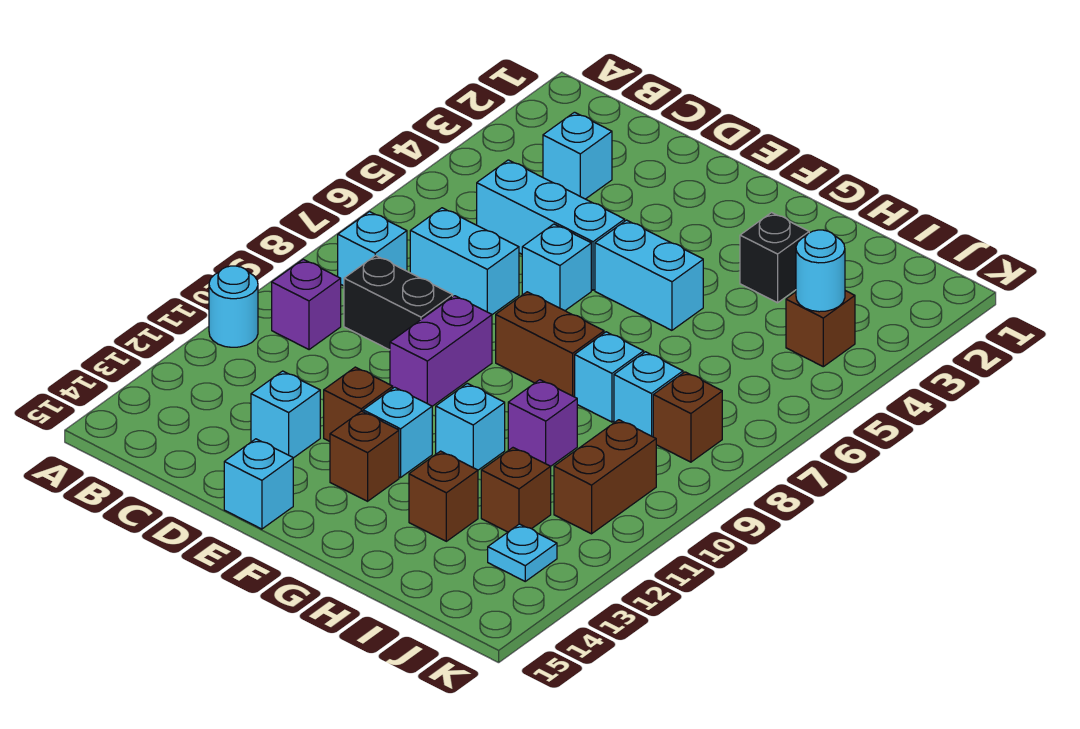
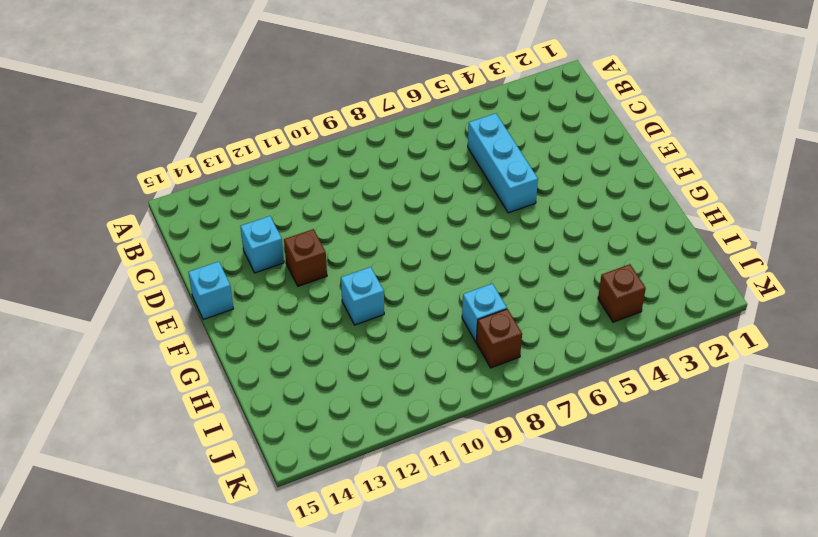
none -> cyan 1x1 round brick [209,266,258,347]
none -> cyan 1x1 brick [338,212,407,286]
none -> purple 1x1 brick [272,259,341,350]

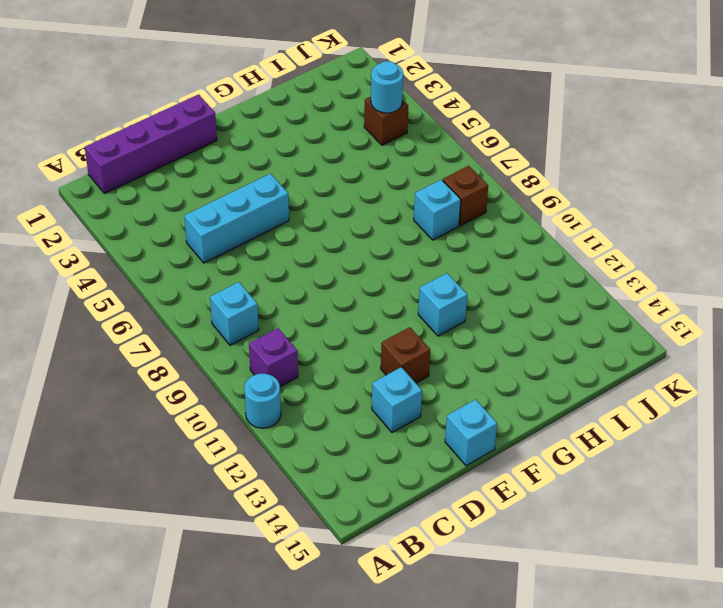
purple 1x4 brick [85,95,217,194] -> none
none -> cyan 1x1 brick [543,112,612,199]
none -> cyan 1x2 brick [410,208,519,315]
none -> black 1x2 brick [344,255,453,350]

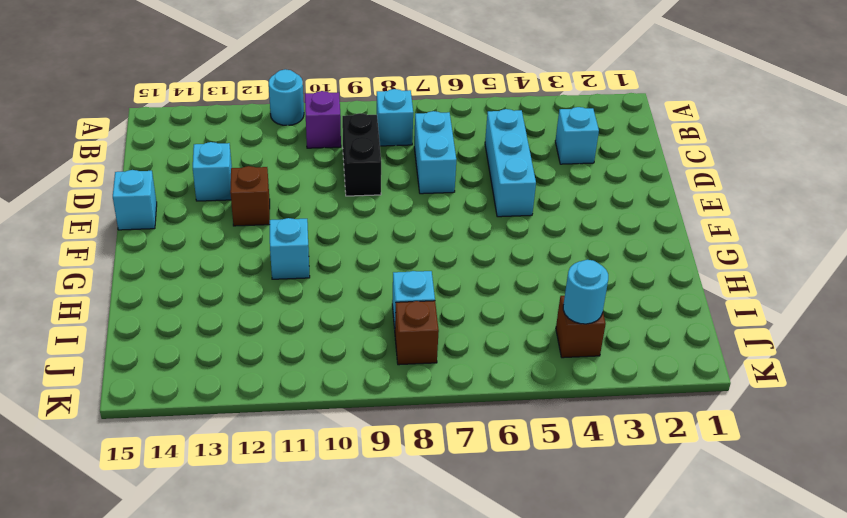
none -> cyan 1x1 brick [522,224,591,311]
none -> purple 1x2 brick [390,296,492,406]
none -> cyan 1x2 brick [595,220,703,330]

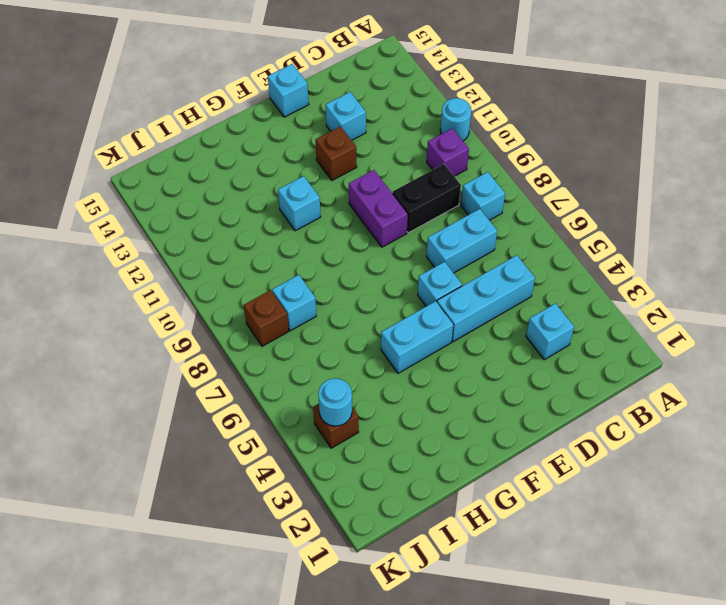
none -> brown 1x2 brick [496,292,604,397]
none -> cyan 1x1 brick [363,387,432,477]
none -> brown 1x1 brick [330,411,399,501]

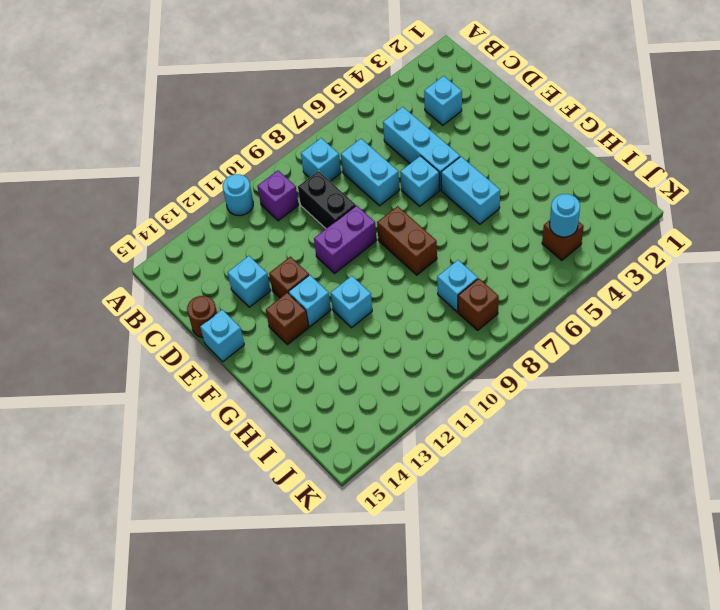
brown 1x1 round brick [187,296,217,338] -> none
none -> black 1x1 brick [740,213,809,303]
none -> cyan 1x1 brick [575,332,644,422]
none -> purple 1x1 brick [508,380,577,466]

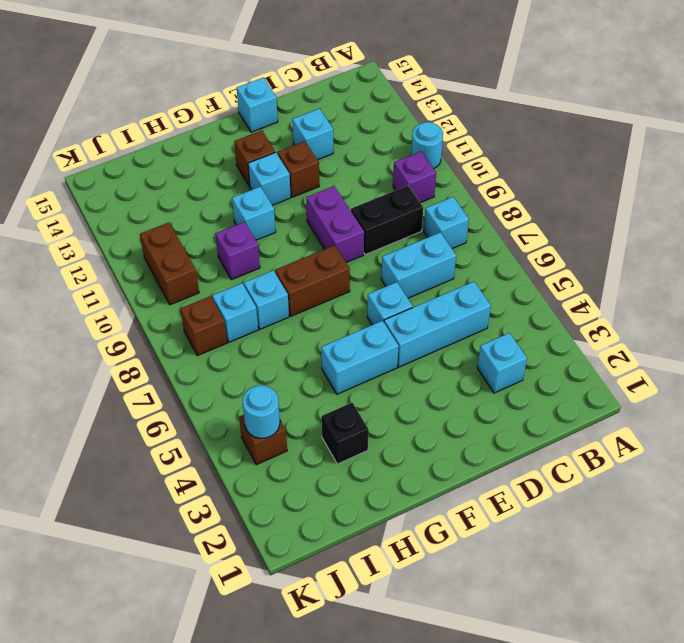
none -> brown 1x1 brick [409,451,478,541]
none -> brown 1x1 brick [481,448,551,532]
none -> cyan 1x1 plate [488,524,557,581]

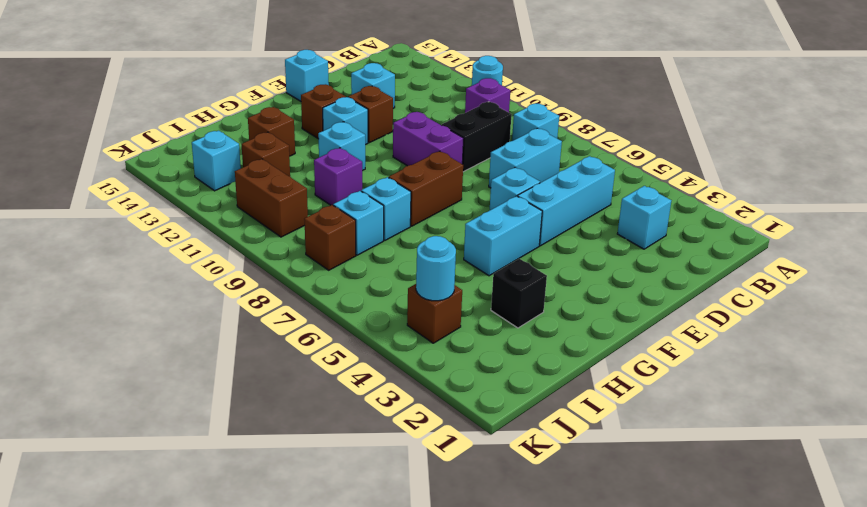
cyan 1x1 brick [192,131,241,191] -> cyan 1x1 plate [488,524,557,581]

